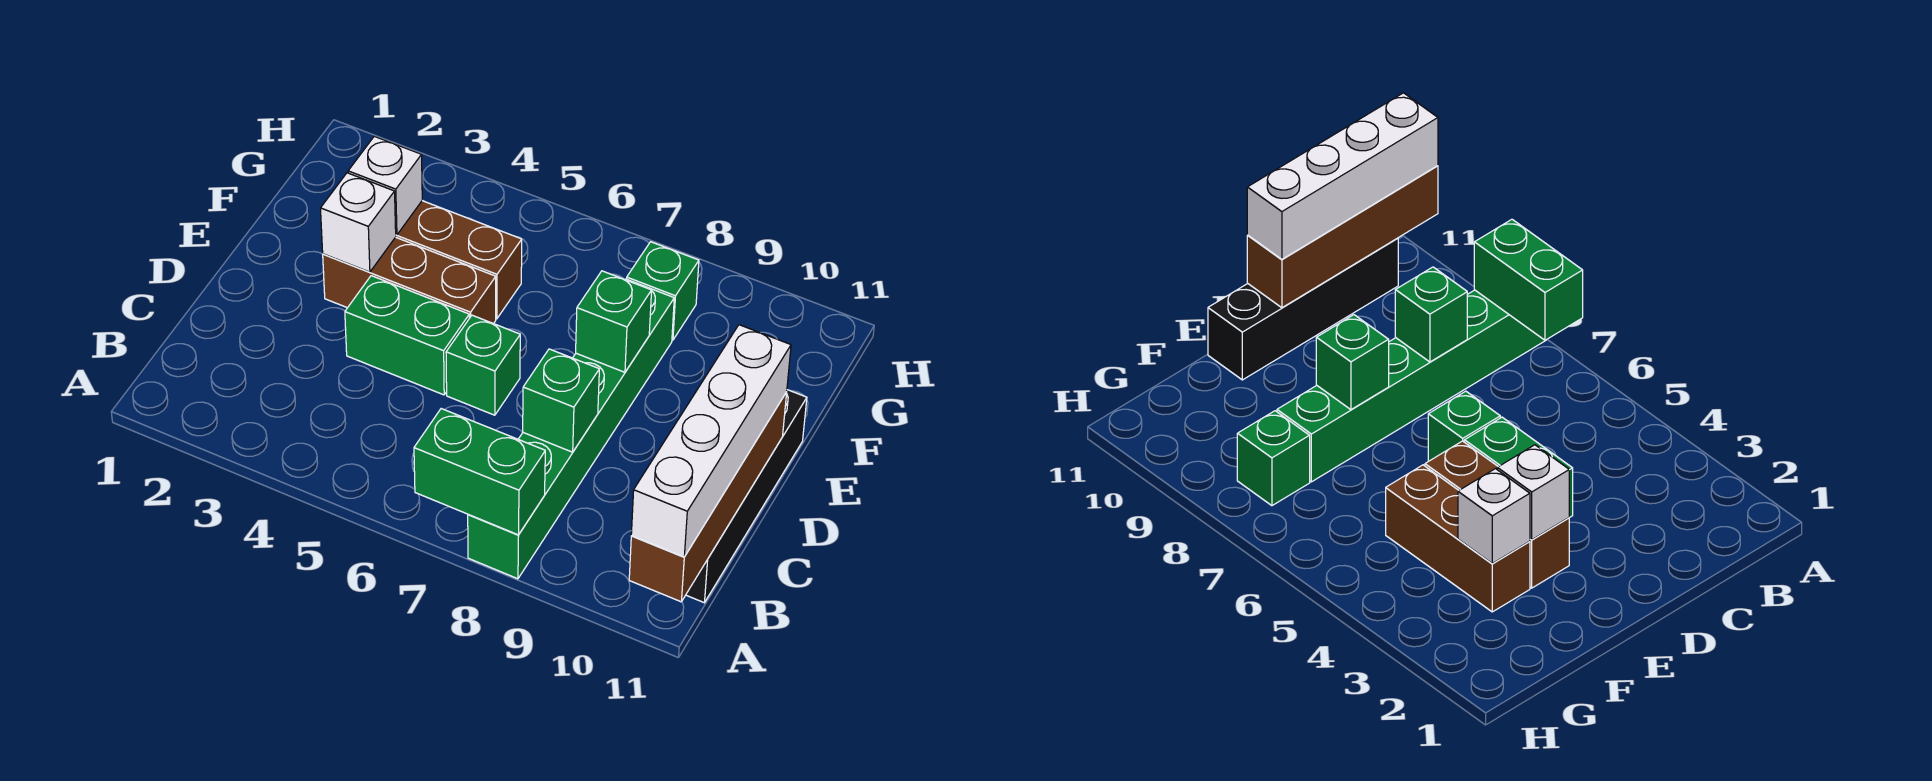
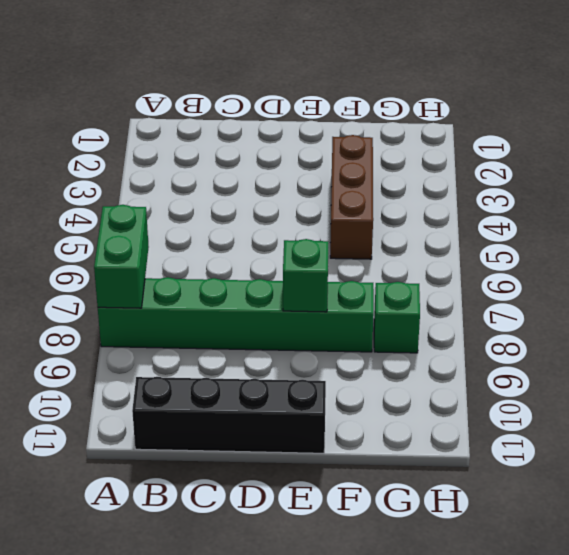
none -> green 1x2 brick [345,276,469,395]
none -> green 1x1 brick [446,315,520,415]
none -> brown 1x3 brick [323,237,496,324]

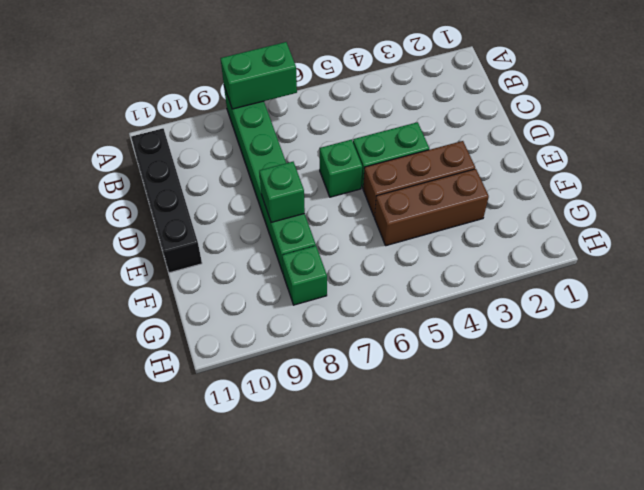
none -> brown 1x4 brick [629,392,787,602]
none -> green 1x1 brick [523,349,599,452]
none -> white 1x1 brick [320,173,396,272]

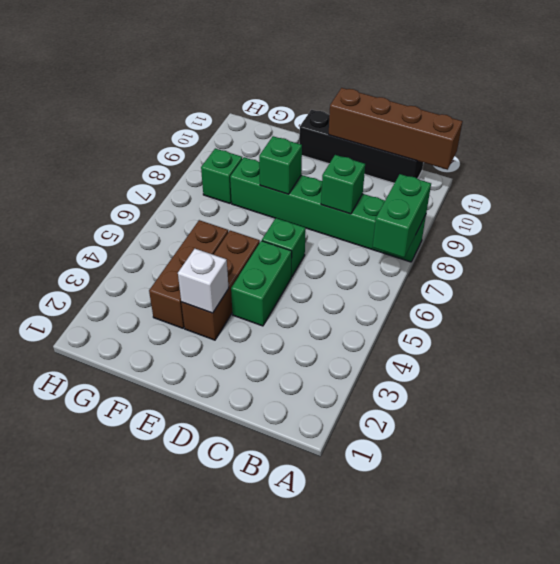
none -> white 1x1 brick [348,136,422,235]
none -> white 1x4 brick [631,325,791,557]

